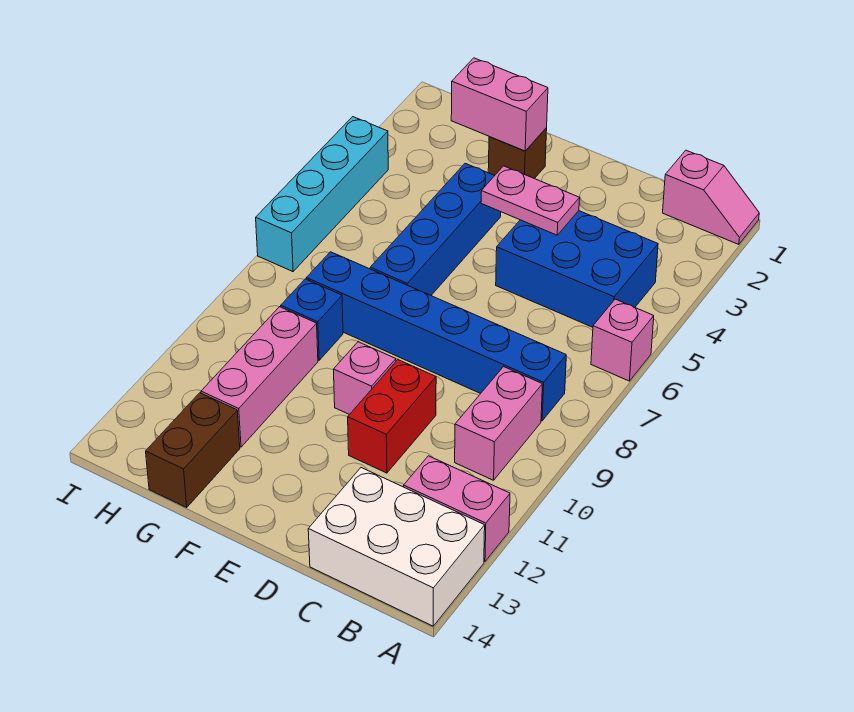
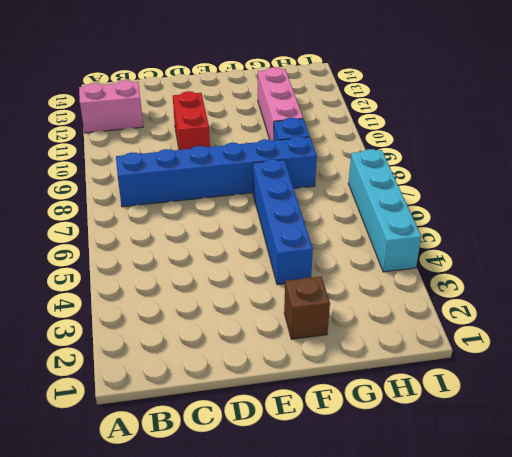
none -> pink 1x2 slope [663,150,759,245]
none -> pink 1x1 brick [591,299,654,381]
none -> white 2x3 brick [308,468,485,626]

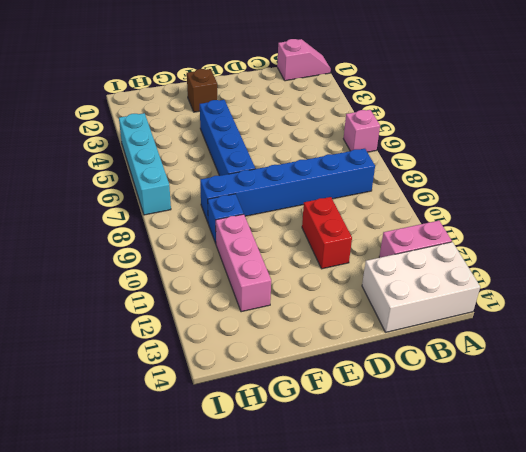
none -> blue 2x3 brick [496,211,658,327]
none -> pink 1x2 brick [455,367,542,480]
none -> pink 1x1 brick [334,342,396,415]

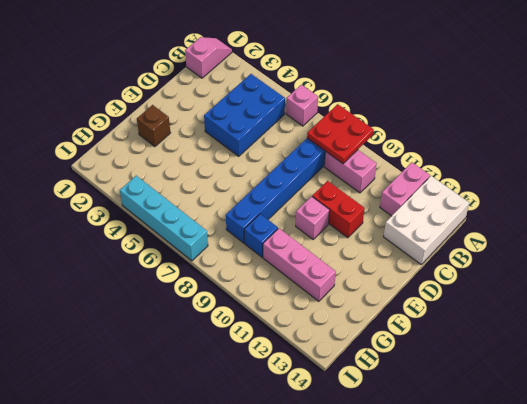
red 2x2 plate [307,104,374,164] -> none
none -> blue 1x4 brick [370,163,501,295]
none -> brown 1x2 brick [146,393,240,507]
none -> pink 1x2 plate [481,166,580,235]

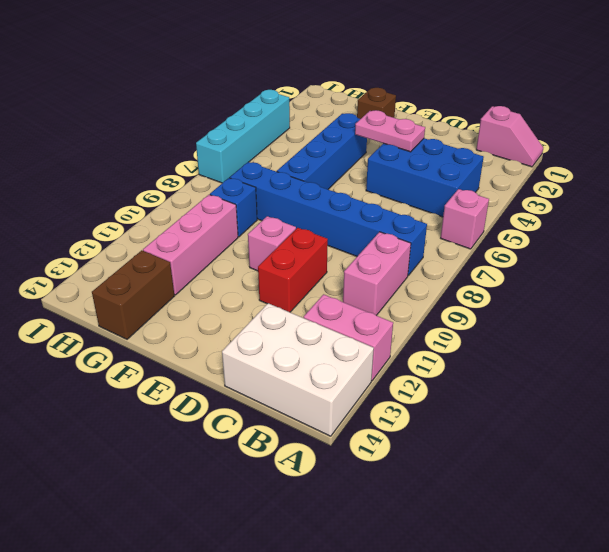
none -> pink 1x2 brick [451,58,548,151]

